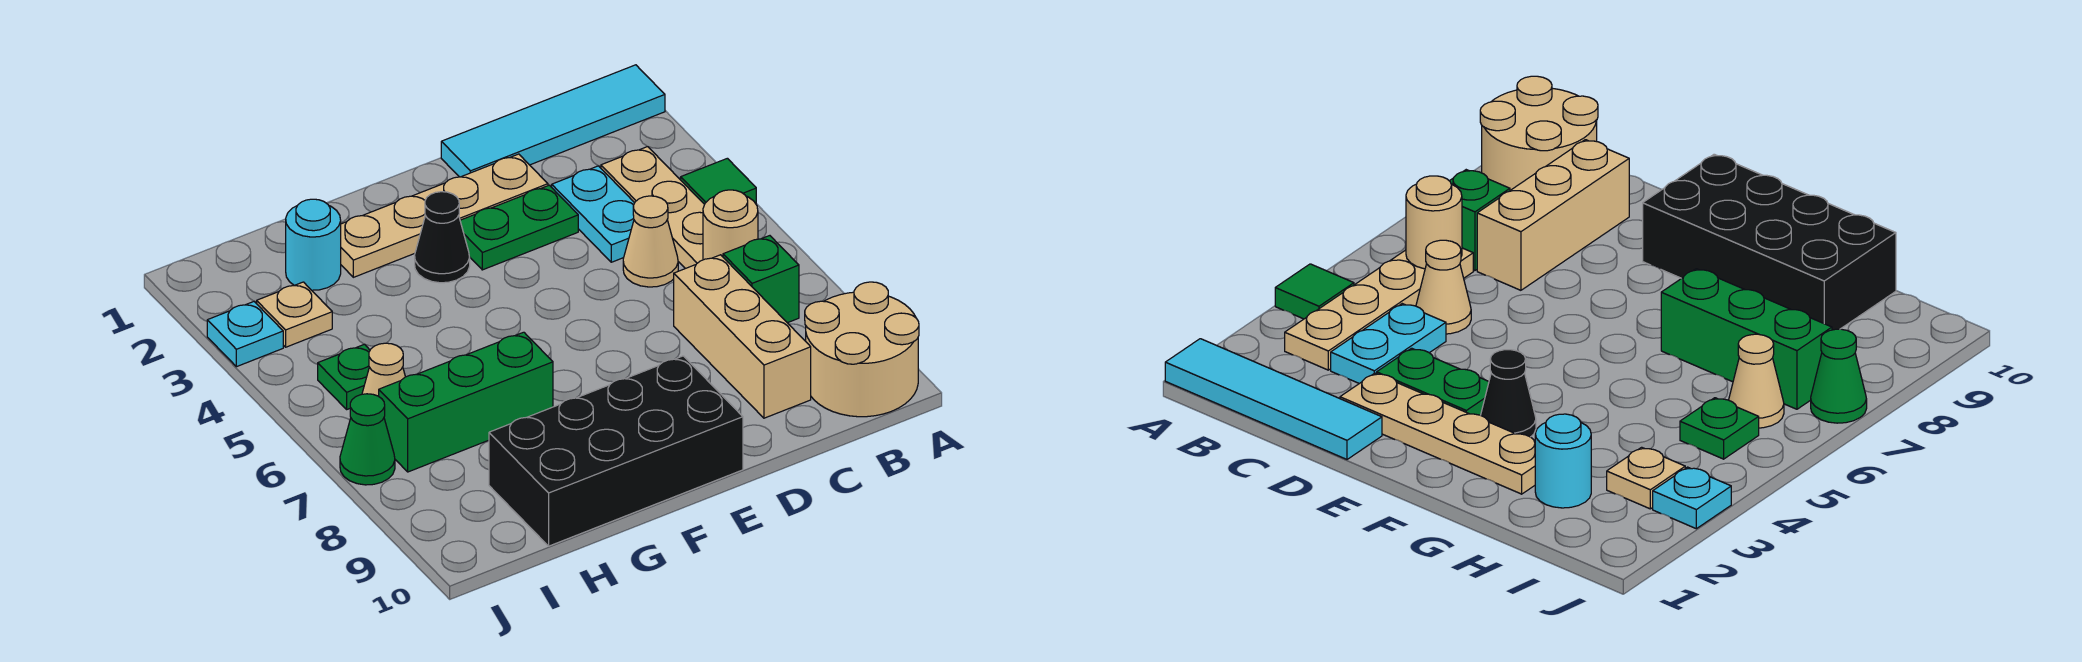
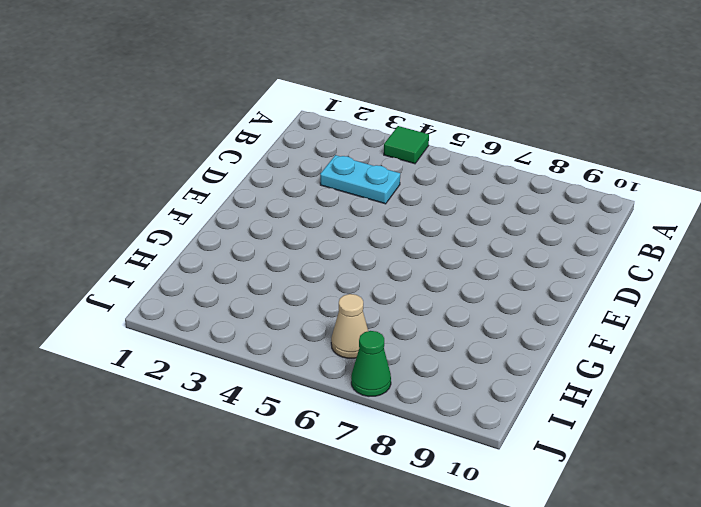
none -> cyan 1x4 tile [441,65,665,177]
none -> tan 2x2 round brick [805,282,919,417]
none -> tan 1x4 plate [601,147,705,269]

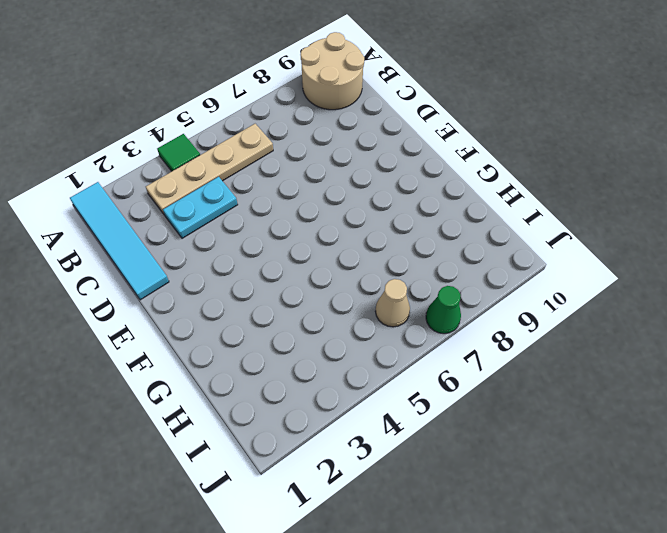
none -> green 1x1 brick [723,236,799,323]
none -> tan 1x1 cone [623,196,678,287]
none -> tan 1x3 brick [674,255,811,418]

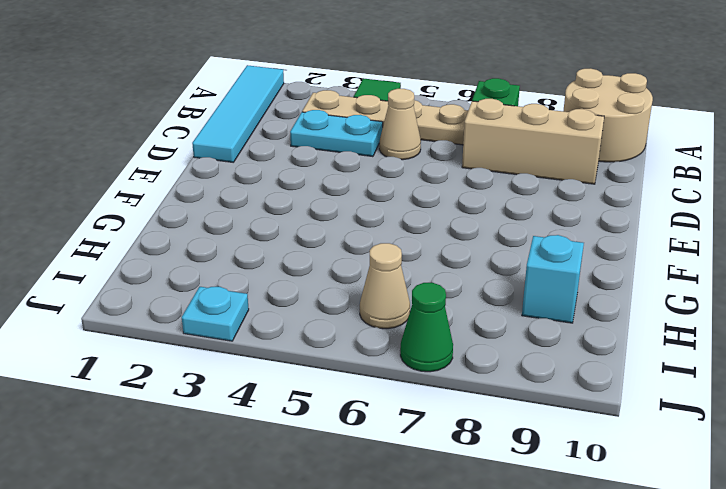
cyan 1x1 brick [522,235,584,323] -> black 2x4 brick [489,356,743,546]
none -> tan 1x4 plate [341,154,548,277]
none -> green 1x2 plate [460,185,578,270]
none -> black 1x1 cone [415,192,470,283]

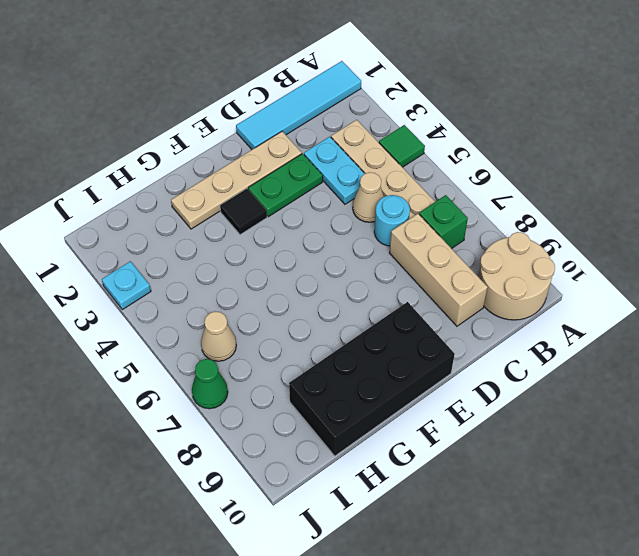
cyan 1x1 round brick [374,195,410,246] -> cyan 1x1 round brick moved to [286,199,341,290]
black 1x1 tile [220,188,267,235] -> black 1x1 cone [415,192,470,283]
none -> green 1x3 brick [379,332,553,472]
none -> tan 1x1 plate [257,282,332,347]
none -> green 1x1 plate [318,344,370,409]

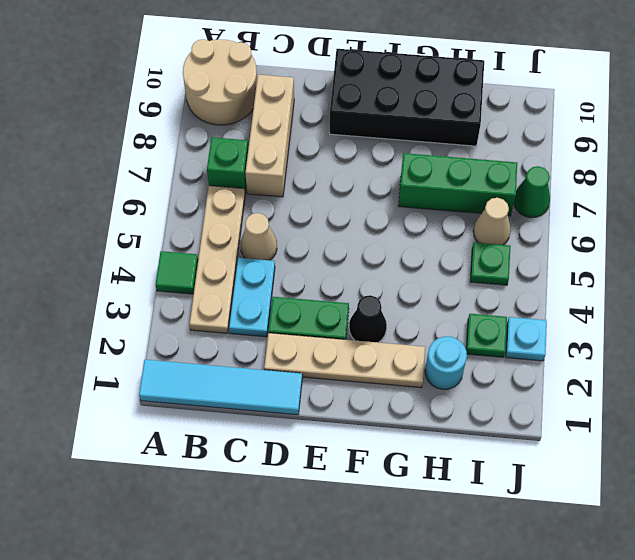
green 1x1 plate [466,314,507,357] -> tan 1x1 plate [257,282,332,347]
none -> tan 1x1 round brick [703,190,758,260]

